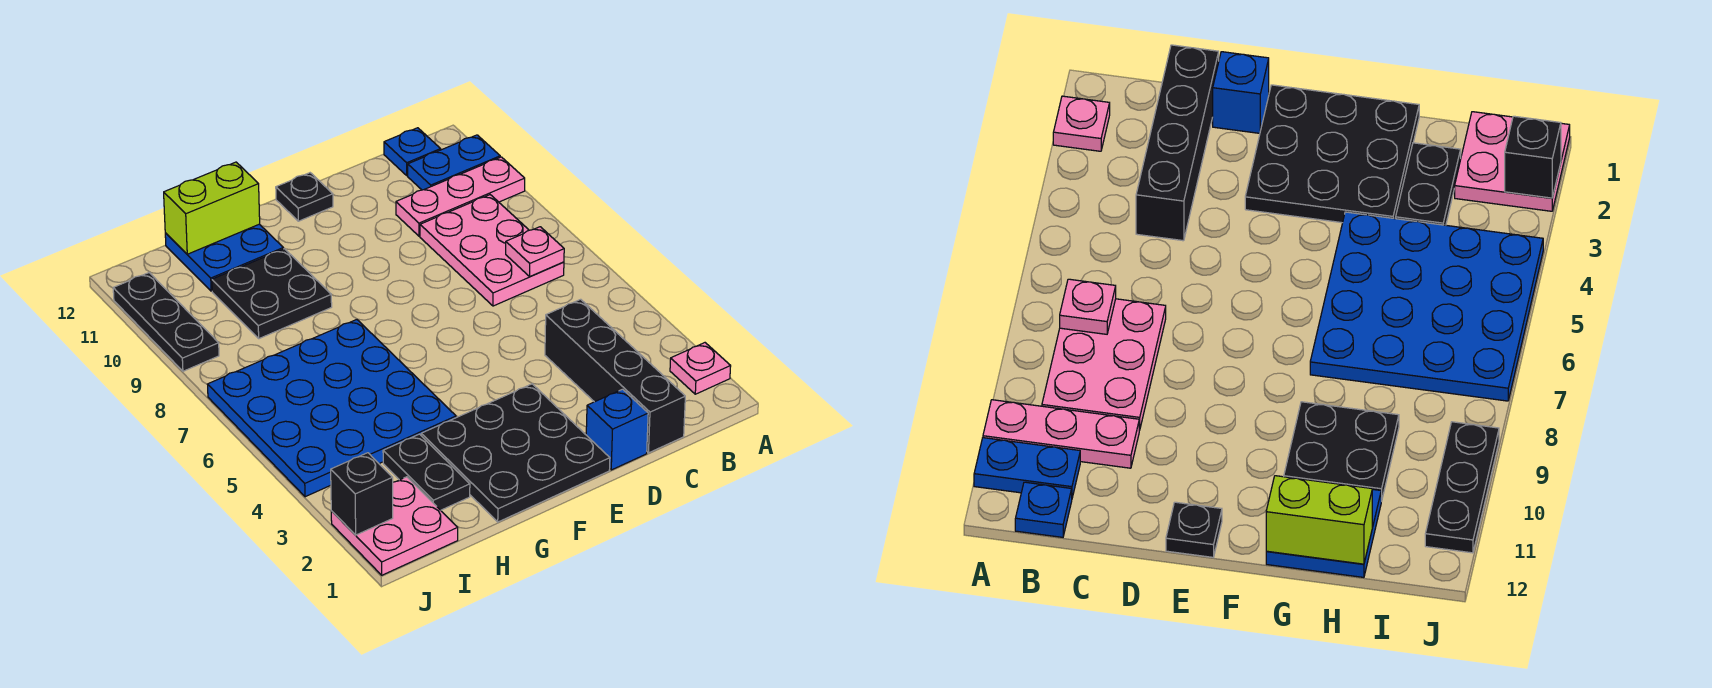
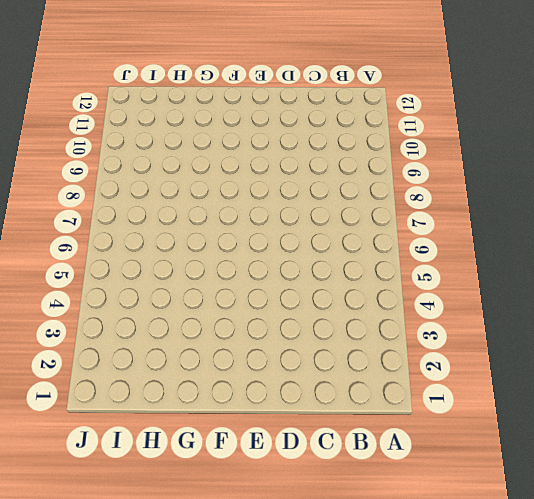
none -> pink 1x1 plate [670,343,731,394]
none -> pink 1x3 plate [396,157,525,236]
none -> blue 1x2 plate [408,135,500,190]

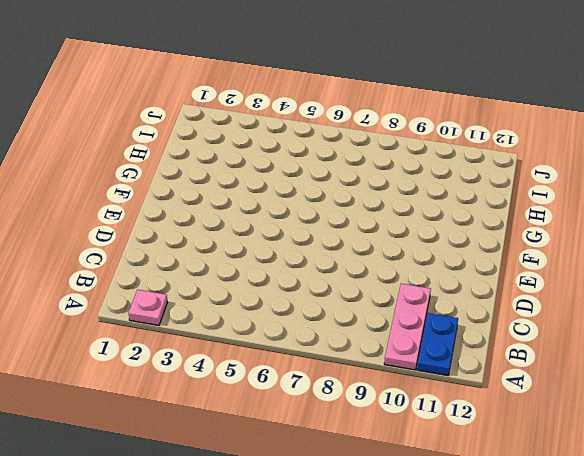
none -> pink 2x3 plate [420,195,564,306]
none -> blue 1x1 plate [384,128,441,176]
none -> black 1x4 brick [545,299,685,453]

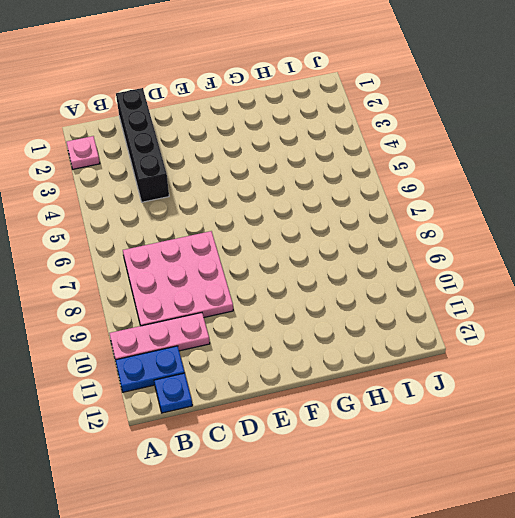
pink 3x3 plate [123,231,233,326] -> pink 2x3 plate [420,195,564,306]
none -> blue 1x1 brick [586,389,648,470]
none -> black 3x3 plate [421,384,610,522]
none -> black 1x1 plate [276,173,333,221]

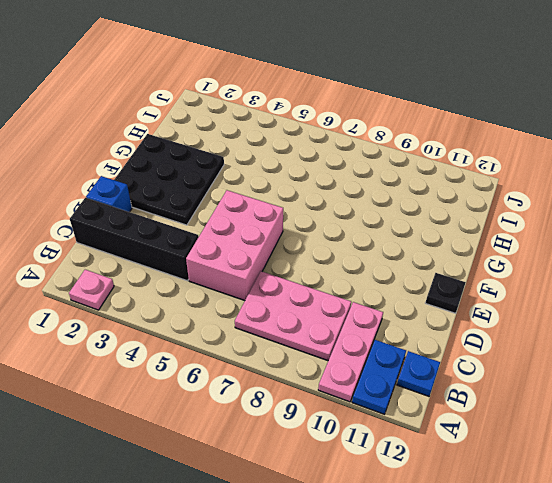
pink 2x3 brick [186,190,283,301] -> none
none -> blue 4x4 plate [208,320,456,497]
none -> black 2x2 plate [212,249,332,339]
none -> blue 2x2 plate [165,224,283,291]

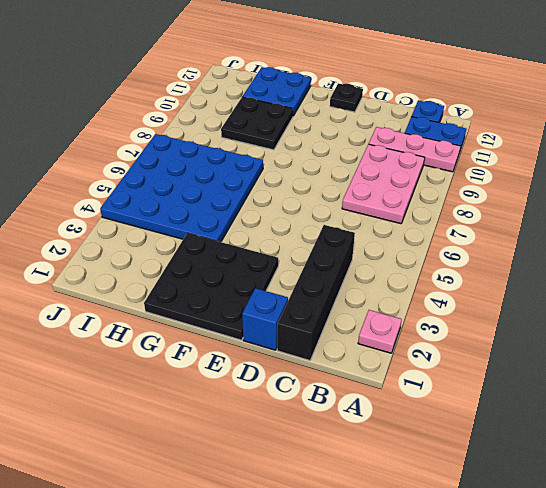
none -> black 1x2 plate [383,434,470,510]
none -> pink 2x2 plate [331,477,458,575]
none -> black 1x3 plate [113,273,219,371]

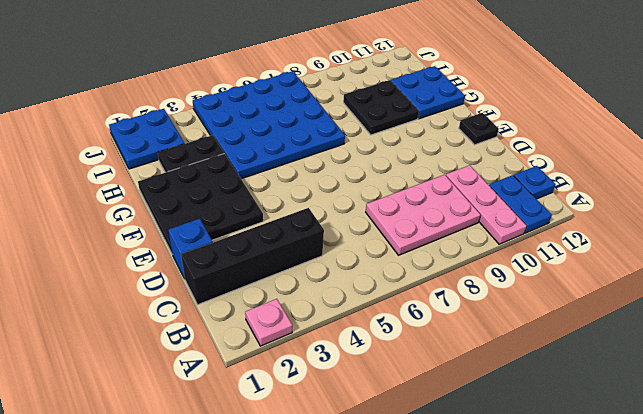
blue 2x2 plate [109,109,184,169] -> pink 2x2 plate [331,477,458,575]
none -> black 1x3 plate [113,273,219,371]
none -> pink 1x1 plate [506,227,564,277]
none -> lime 1x2 brick [164,162,260,254]

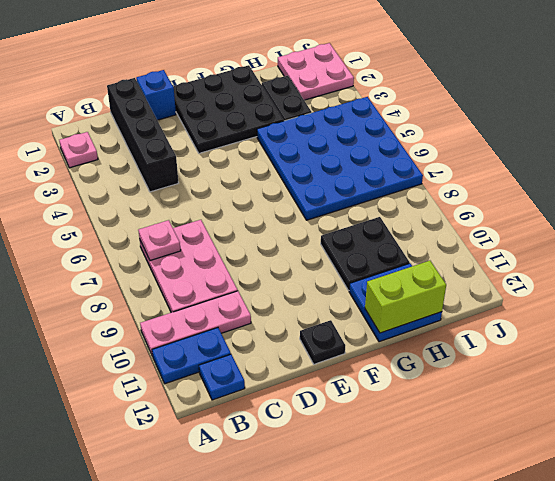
none -> black 1x3 plate [113,273,219,371]
none -> black 1x1 brick [331,453,393,535]

